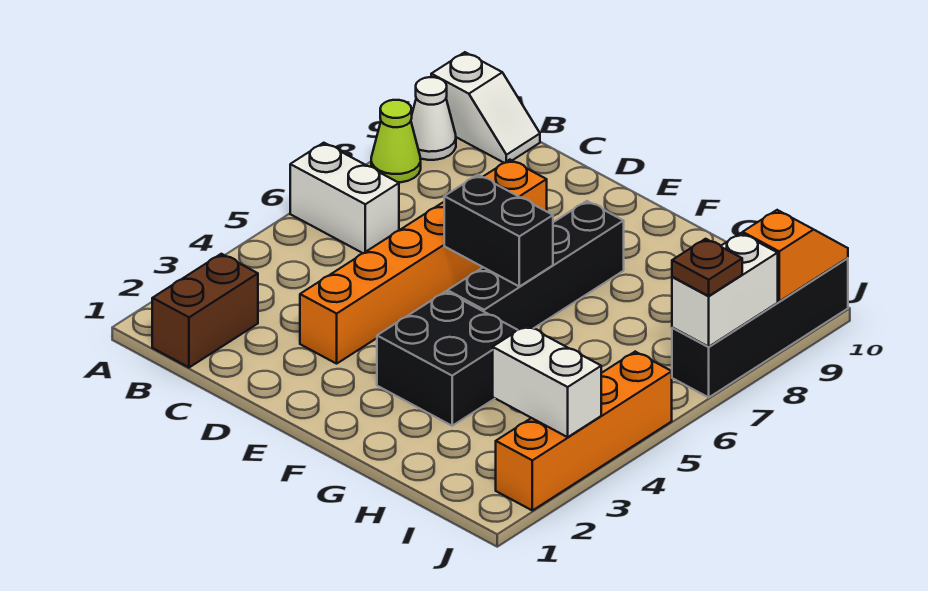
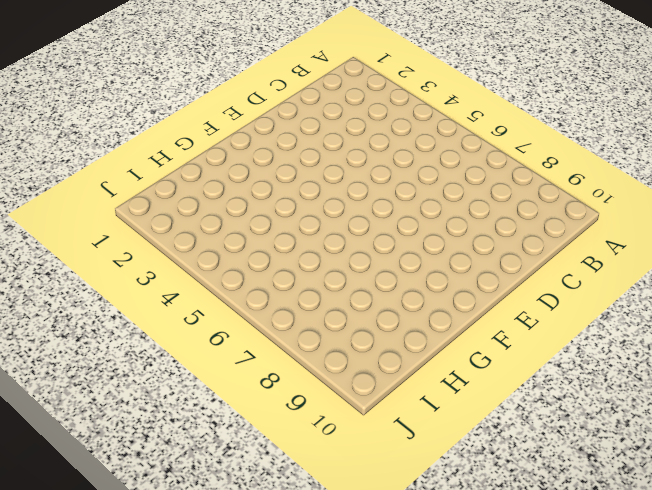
none -> white 1x2 brick [290,143,399,253]
none -> lime 1x1 cone [371,100,421,182]
none -> white 1x1 cone [411,77,456,160]

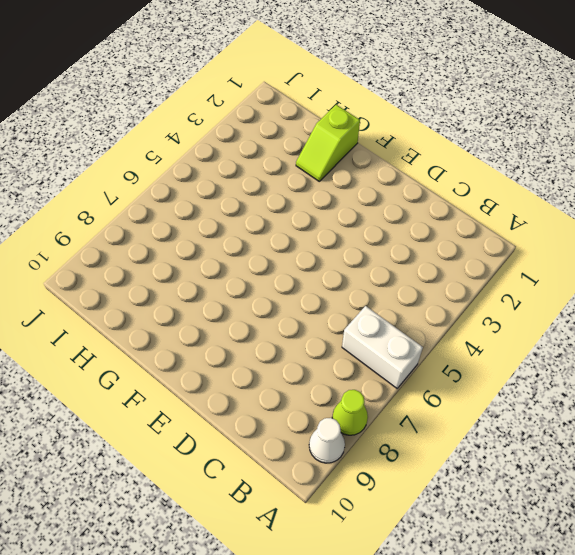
lime 1x2 slope [296,105,360,181] -> none
none -> white 1x2 slope [431,52,540,163]
none -> brown 1x2 brick [152,254,258,367]
none -> orange 1x6 brick [300,160,547,364]

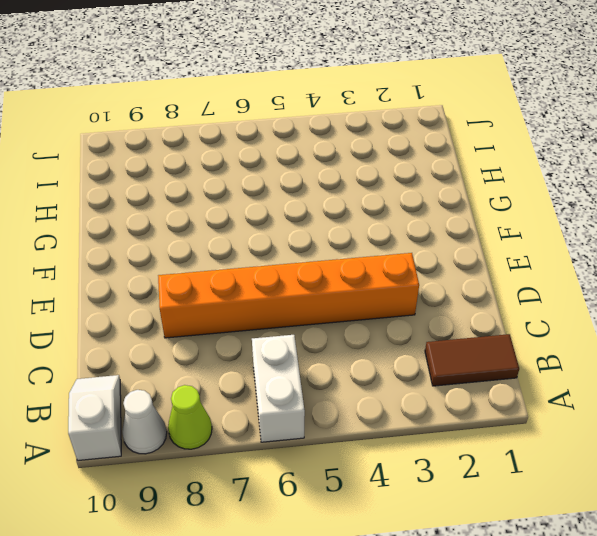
brown 1x2 tile [425,334,519,386] -> brown 1x2 brick [152,254,258,367]
none -> black 2x2 brick [377,291,517,426]
none -> black 1x4 brick [448,201,624,330]
none -> orange 1x4 brick [496,352,672,510]

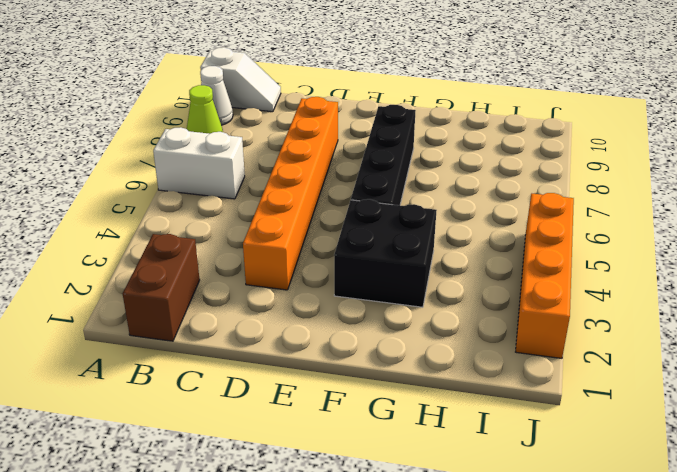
none -> black 1x4 brick [672,258,848,397]
none -> black 1x2 brick [444,175,553,287]
none -> white 1x2 brick [493,325,601,437]

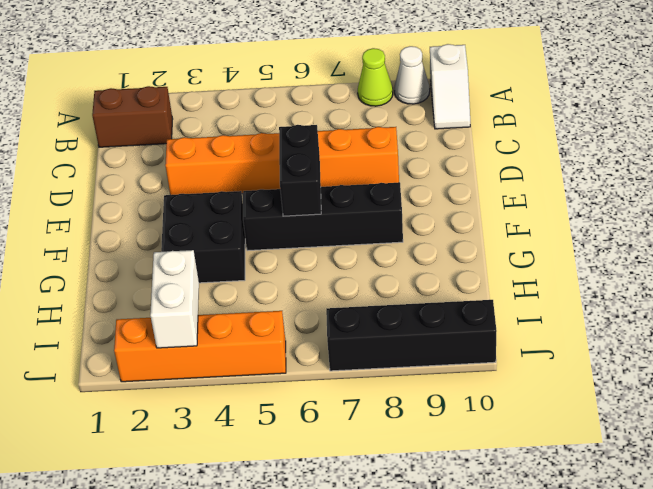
none -> white 1x2 brick [290,143,399,253]
none -> white 1x2 brick [672,233,778,347]
none -> orange 1x2 slope [743,210,848,301]

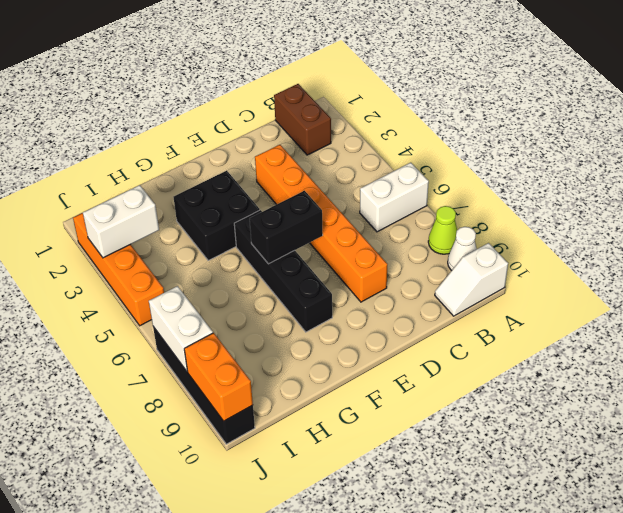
orange 1x2 brick [184,333,253,421] -> orange 1x2 slope [743,210,848,301]
none -> brown 1x1 plate [672,239,742,296]

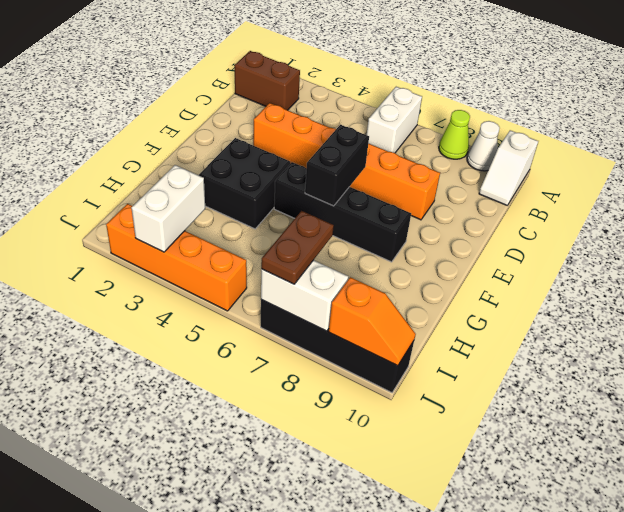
brown 1x2 plate [261,211,334,284] -> brown 1x1 plate [672,239,742,296]

